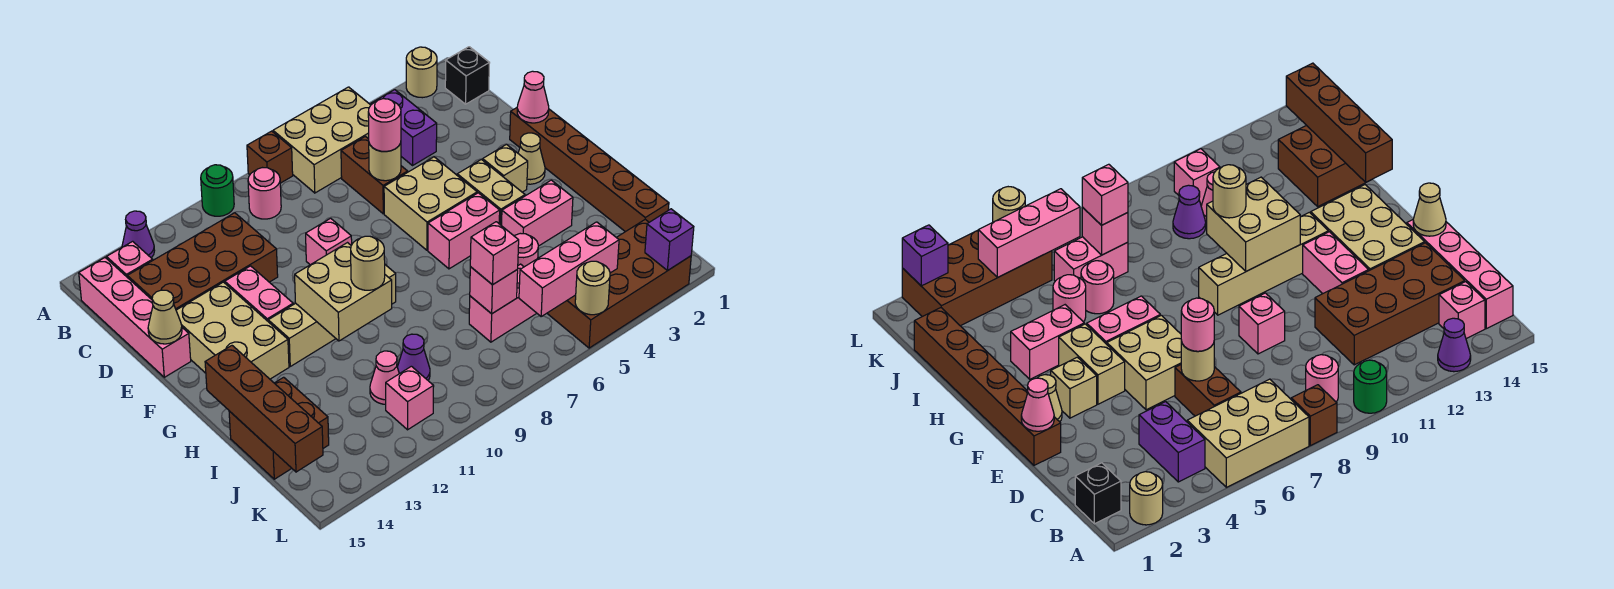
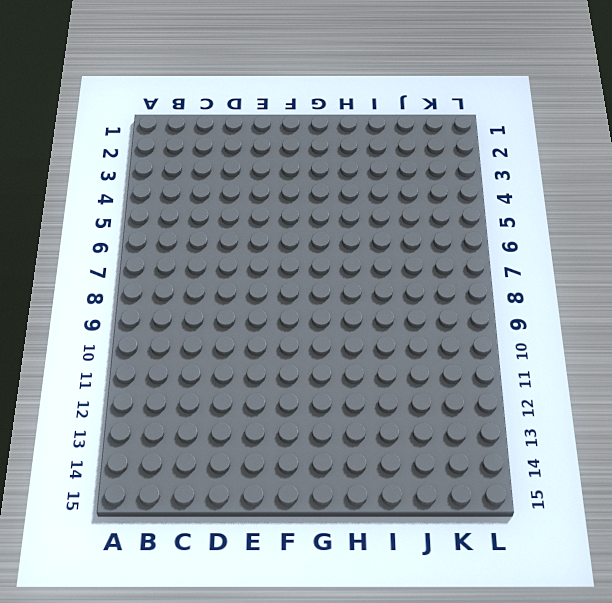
none -> tan 1x1 round brick [406,47,437,98]
none -> tan 2x3 brick [273,87,371,193]
none -> brown 1x1 brick [247,131,293,183]
none -> green 1x1 round brick [201,165,234,216]

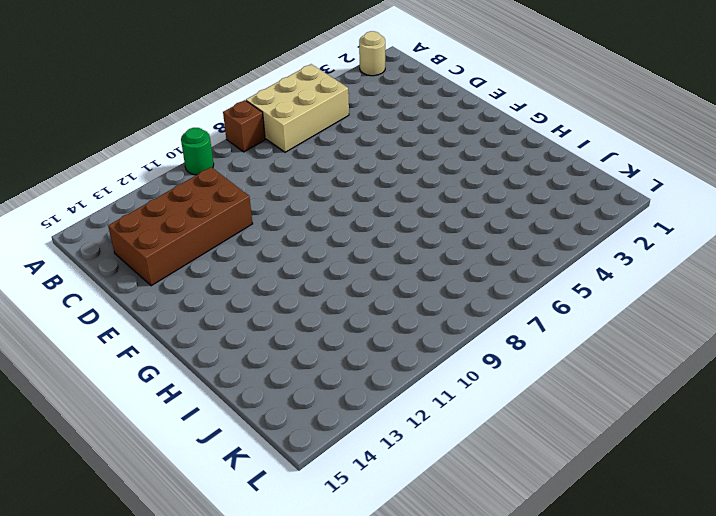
none -> purple 1x1 cone [122,211,155,258]
none -> black 1x1 brick [445,47,489,104]
none -> purple 1x2 brick [371,90,437,165]
none -> pink 1x1 round brick [248,168,281,219]

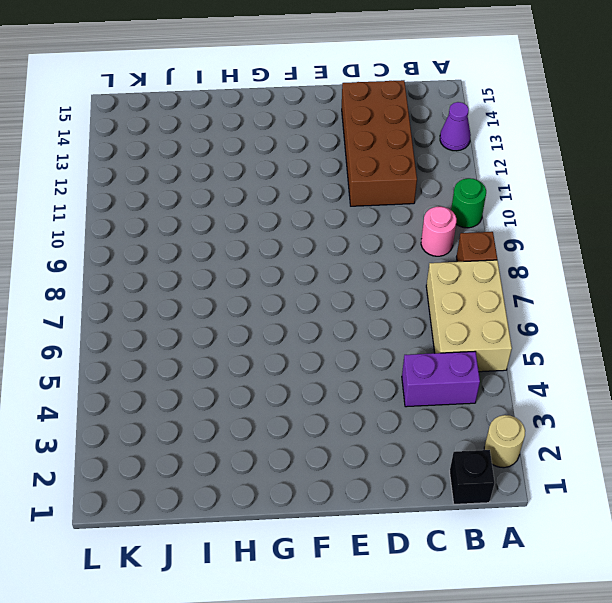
none -> pink 1x1 brick [107,241,153,277]
none -> pink 1x4 brick [79,258,191,377]
none -> brown 1x2 brick [341,136,408,214]
none -> brown 1x6 brick [510,108,669,232]

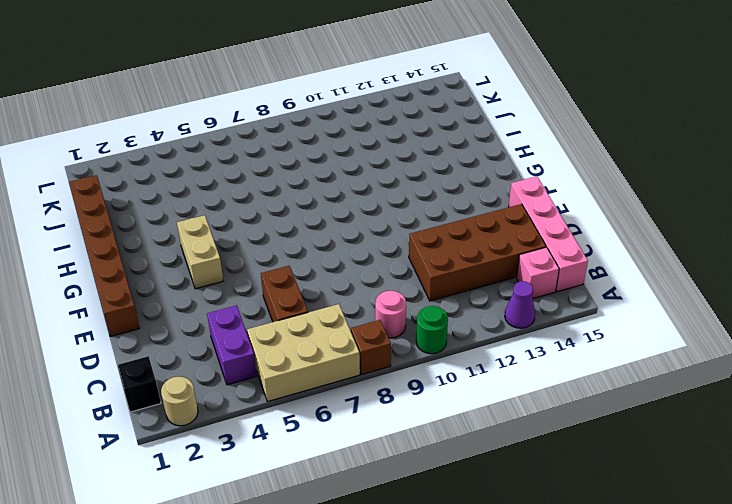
none -> tan 2x2 brick [384,157,477,250]
none -> pink 1x1 brick [306,218,352,265]
none -> pink 1x2 brick [225,266,293,321]
none -> tan 2x3 brick [176,282,289,379]

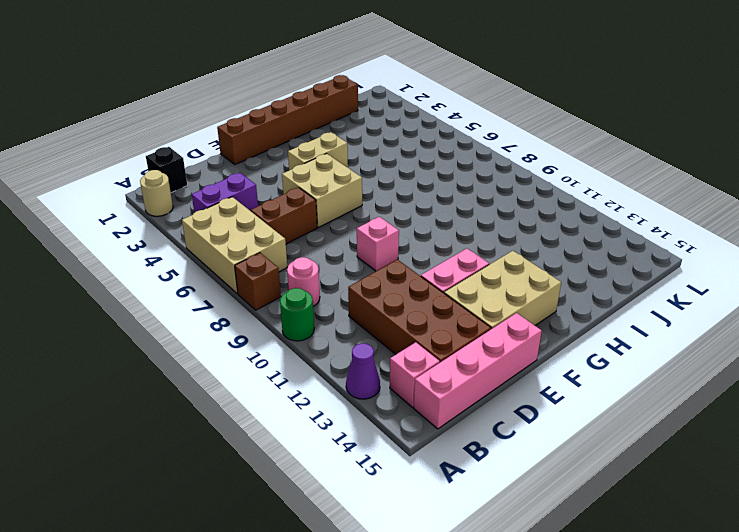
none -> tan 1x1 cone [518,133,545,184]
none -> tan 1x1 brick [483,144,528,192]
none -> pink 1x2 brick [428,193,500,269]
none -> tan 1x4 brick [268,265,396,366]

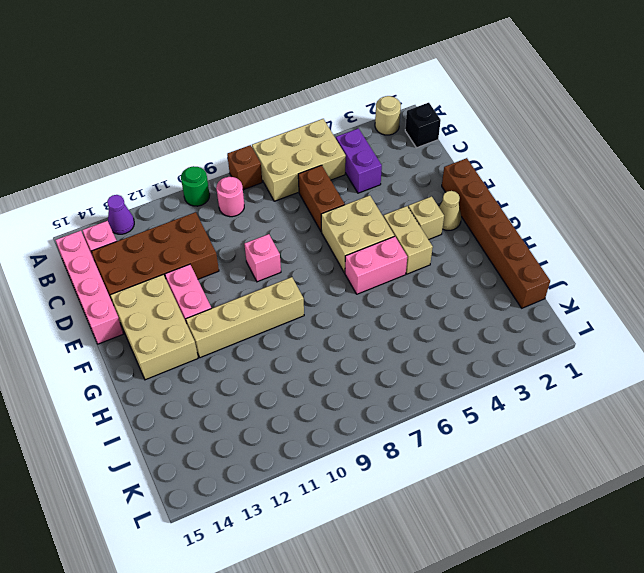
none -> pink 1x2 brick [502,180,573,246]
none -> pink 1x1 round brick [514,233,538,267]
none -> pink 1x1 round brick [1081,261,1114,314]
none -> brown 2x2 brick [229,377,329,479]

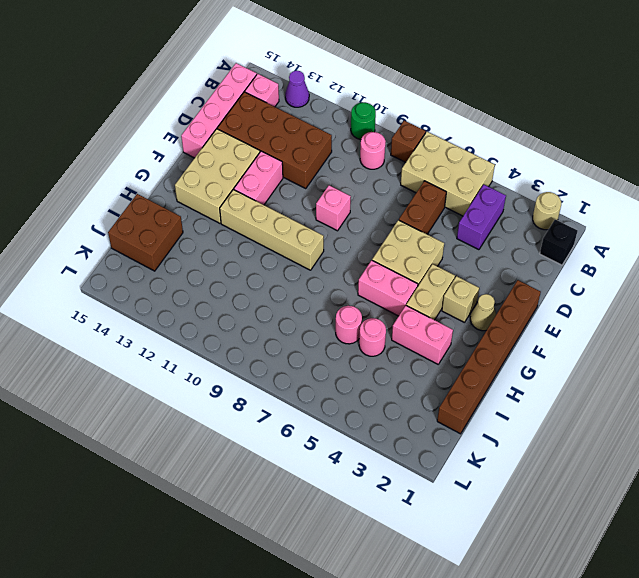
none -> pink 1x2 brick [469,264,537,342]
none -> purple 1x1 cone [397,334,430,380]
none -> pink 1x1 cone [370,351,399,404]
none -> brown 2x4 brick [547,219,691,348]

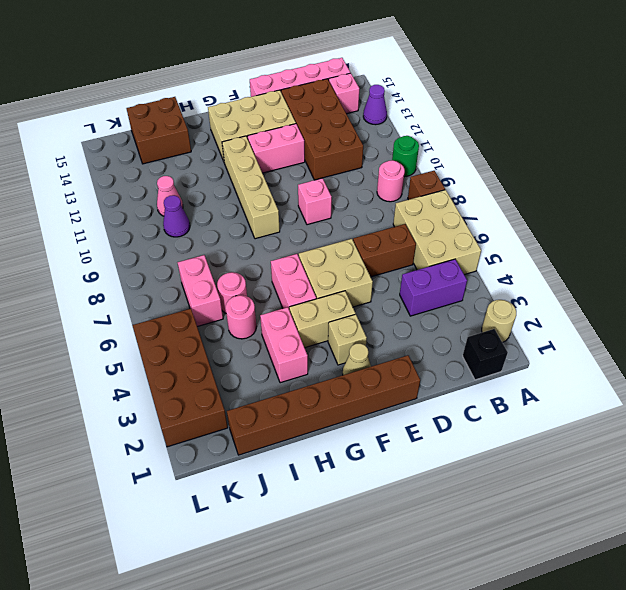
none -> pink 1x1 brick [386,366,434,430]
none -> tan 1x1 round brick [369,143,401,181]
none -> pink 1x1 cone [517,71,549,123]
none -> tan 1x1 cone [148,290,182,344]

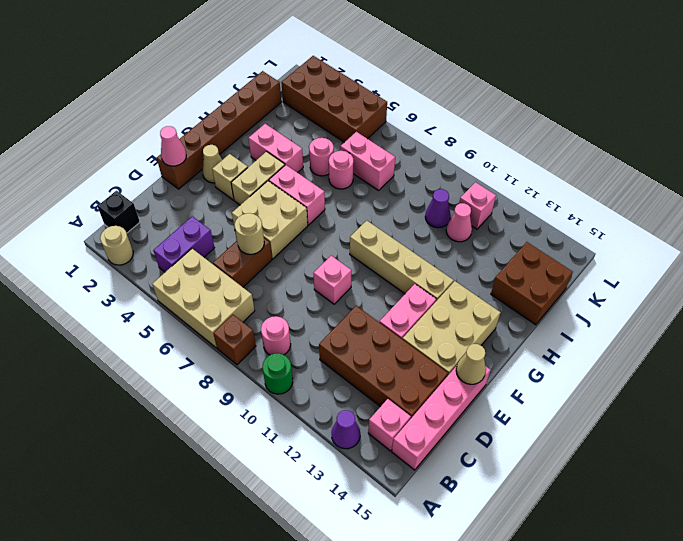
none -> tan 2x2 brick [295,243,392,341]
none -> brown 1x4 brick [205,346,323,472]
none -> pink 1x1 brick [470,267,518,314]
none -> pink 1x3 brick [519,222,619,316]

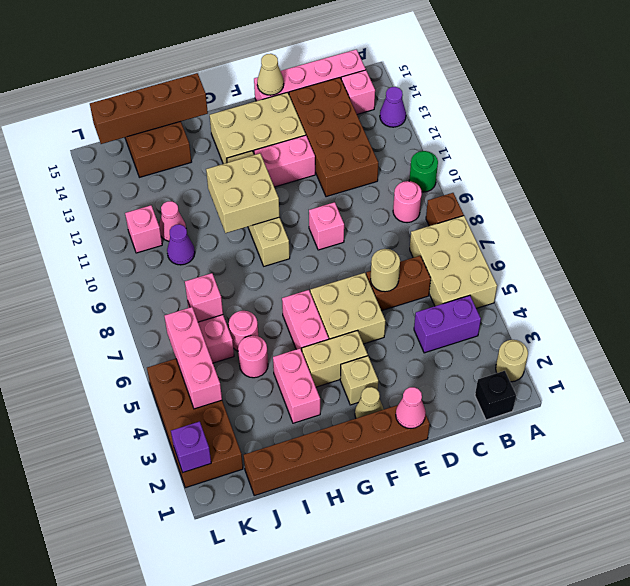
none -> tan 1x1 round brick [575,261,610,315]
none -> pink 1x1 round brick [368,99,401,151]
none -> tan 1x1 round brick [351,236,385,290]
none -> pink 1x1 brick [470,222,519,285]

